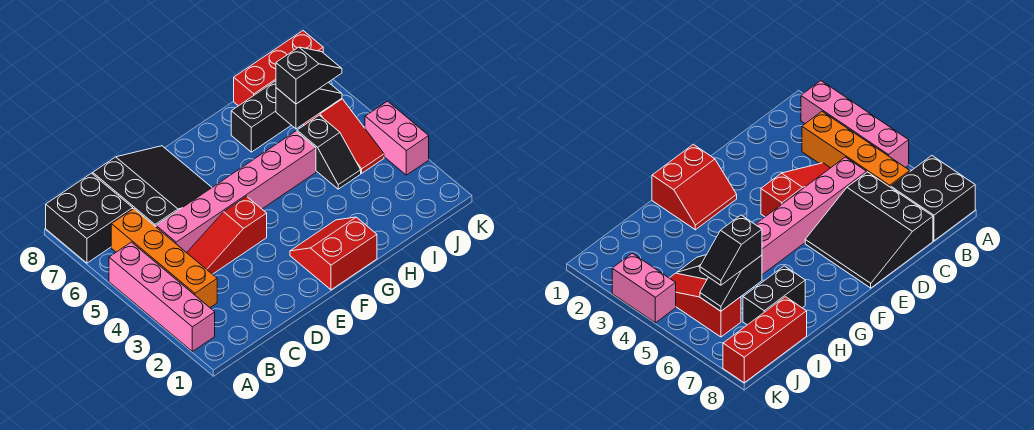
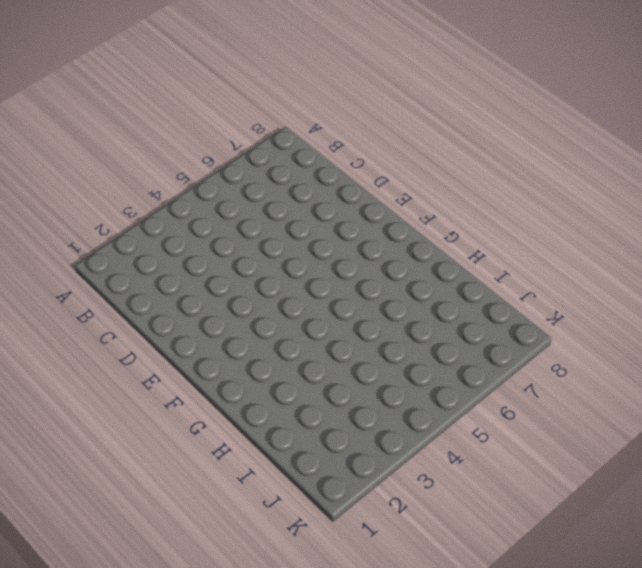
none -> pink 1x4 brick [109,242,215,351]
none -> black 2x2 brick [46,173,133,263]
none -> orange 1x4 brick [111,209,217,308]

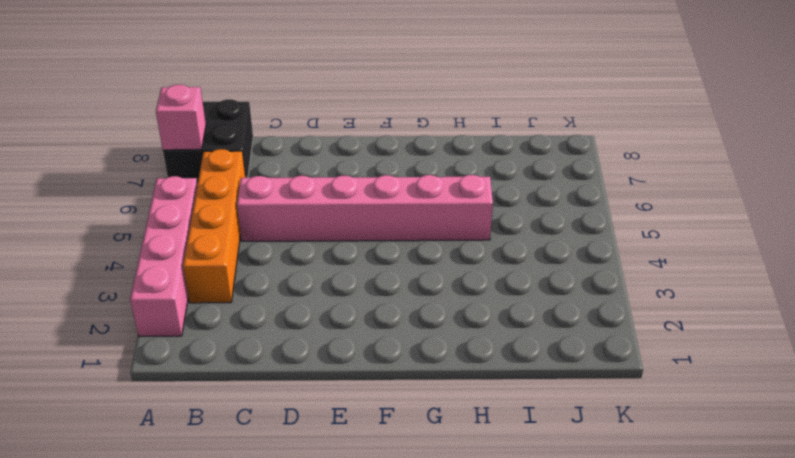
pink 1x1 brick [156,85,206,150] -> none
none -> red 1x3 slope [187,196,267,274]
none -> black 3x3 slope [93,146,212,227]
none -> red 2x2 slope [290,217,377,290]

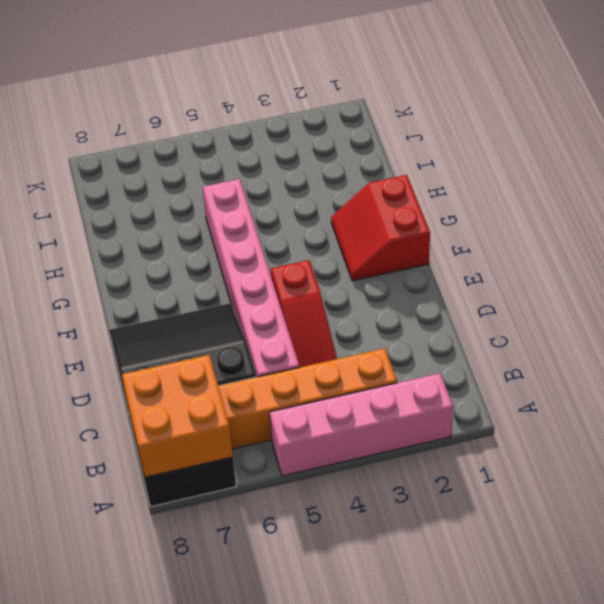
orange 2x2 brick [122,355,233,477] -> none
none -> black 1x2 brick [231,81,291,152]
none -> black 1x2 slope [297,115,361,189]
none -> red 1x3 brick [234,31,323,106]

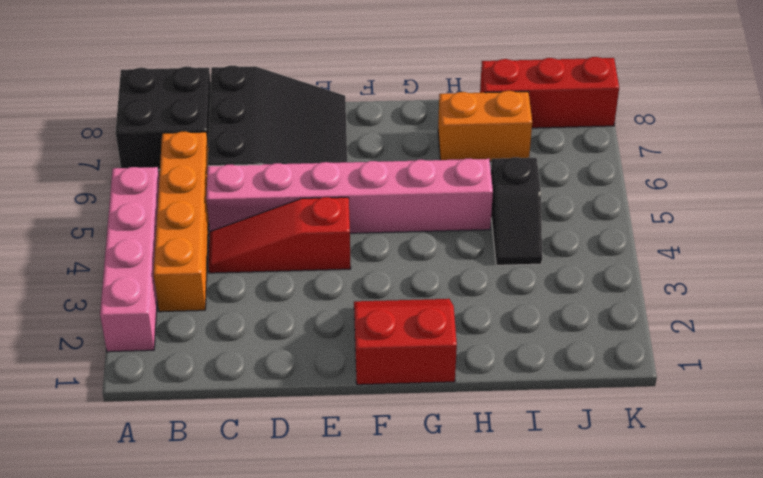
orange 1x2 brick [438,91,532,161] -> black 1x2 brick [231,81,291,152]
none -> red 1x3 slope [303,98,384,173]
none -> pink 1x2 brick [365,101,429,175]
none -> black 1x2 slope [276,82,342,129]

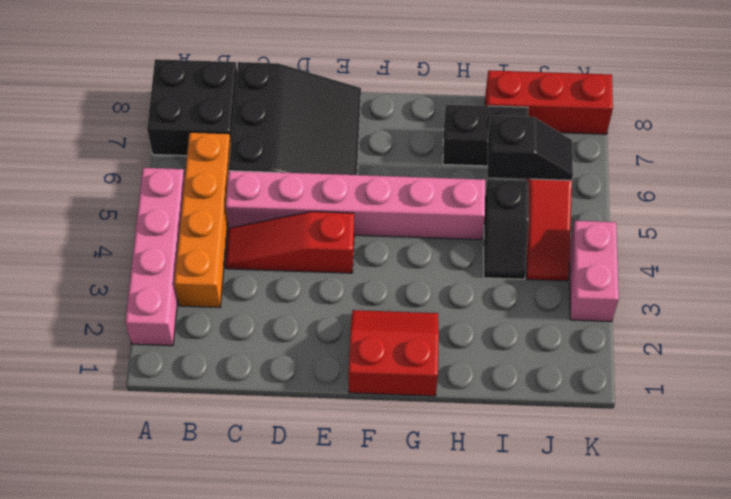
none -> black 1x2 slope [276,47,342,104]

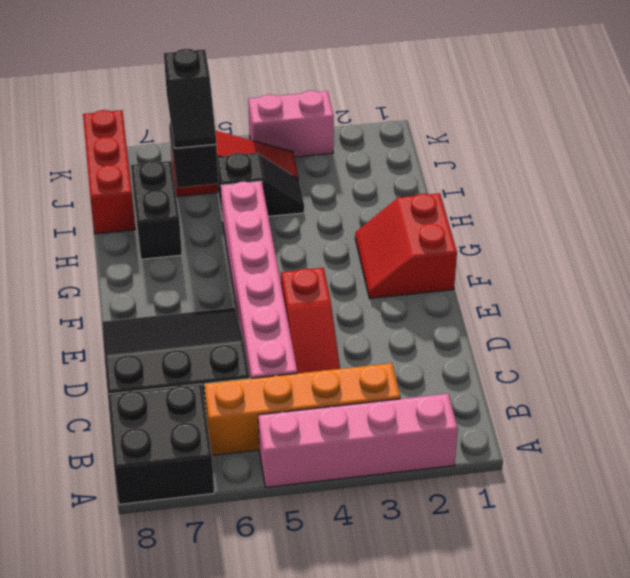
black 1x2 slope [164,49,216,148] -> black 1x2 slope turned to [276,47,342,104]

